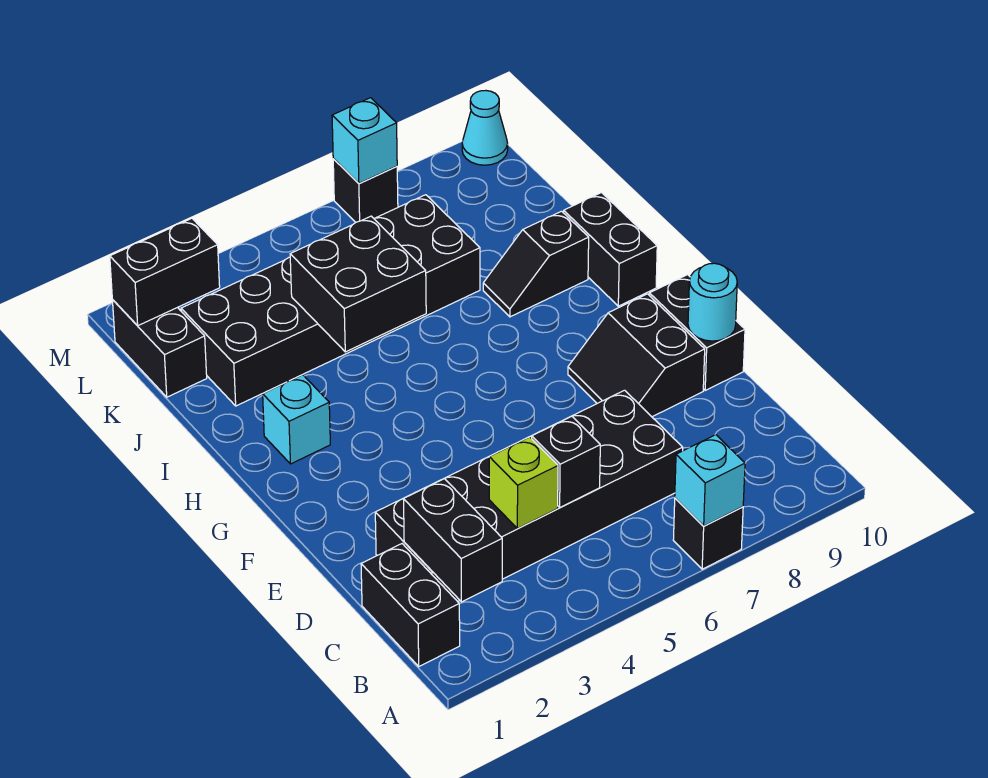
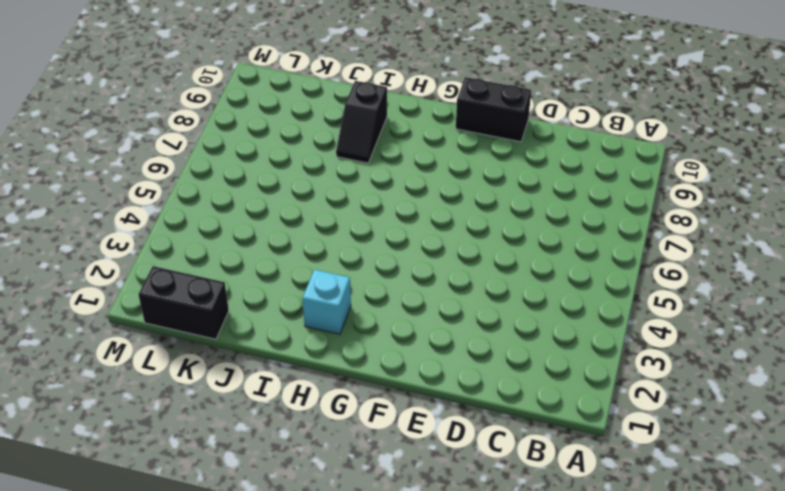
none -> black 1x1 brick [673,498,743,569]
none -> black 1x2 brick [361,544,460,666]
none -> black 2x6 brick [375,390,683,602]

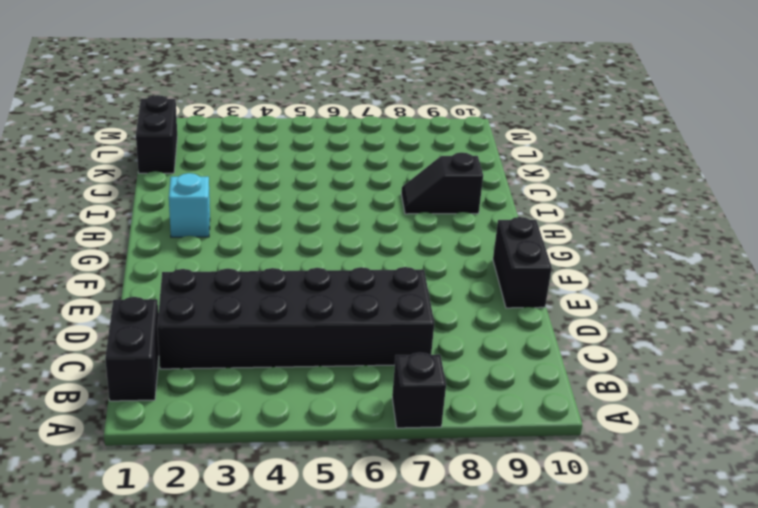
none -> black 2x2 slope [568,294,705,417]
none -> black 1x2 brick [564,193,657,306]
none -> black 2x6 brick [181,195,480,406]

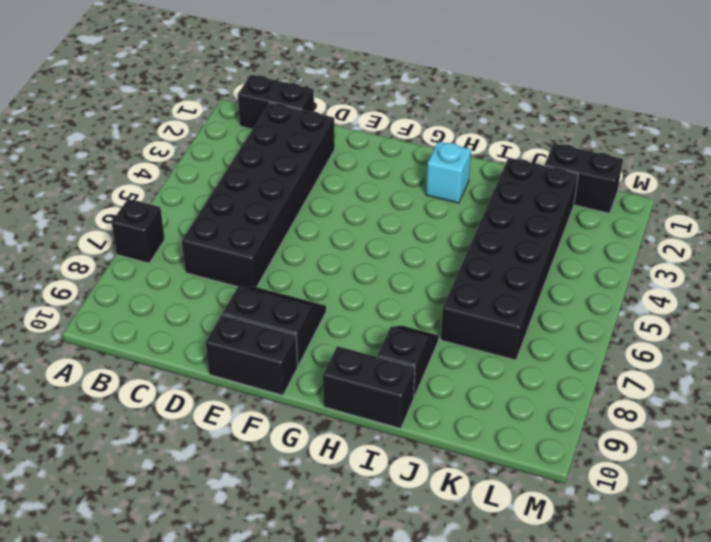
none -> black 1x1 brick [333,158,398,222]
none -> cyan 1x1 cone [462,91,508,165]
none -> cyan 1x1 brick [675,435,745,526]

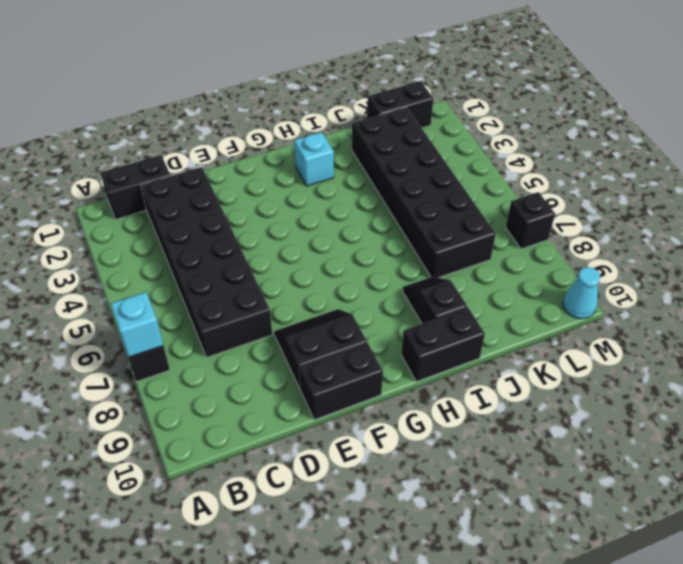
none -> black 1x2 brick [404,479,502,602]
none -> lime 1x1 brick [489,437,558,529]
none -> black 1x1 brick [532,417,600,508]

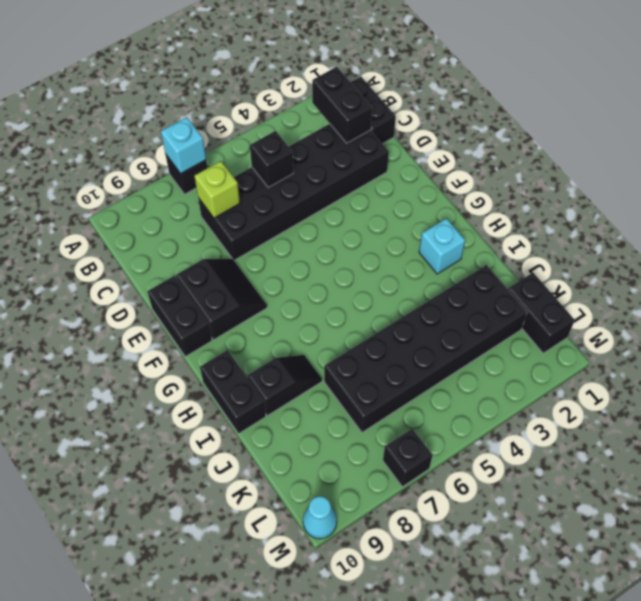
lime 1x1 brick [194,161,240,218] -> lime 1x1 brick moved to [489,437,558,529]
none -> cyan 1x1 round brick [688,263,737,341]
none -> black 2x2 brick [290,216,426,352]
none -> black 1x2 brick [110,218,220,326]

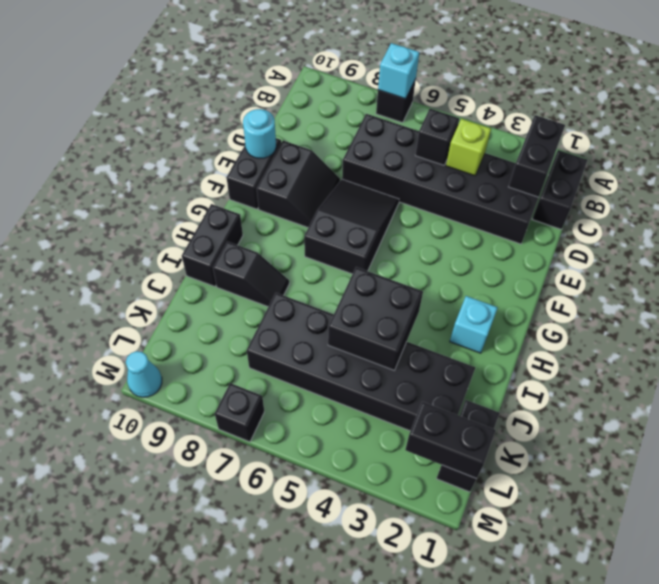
black 2x3 slope [304,179,399,274] -> none
none -> cyan 1x1 brick [332,98,397,184]

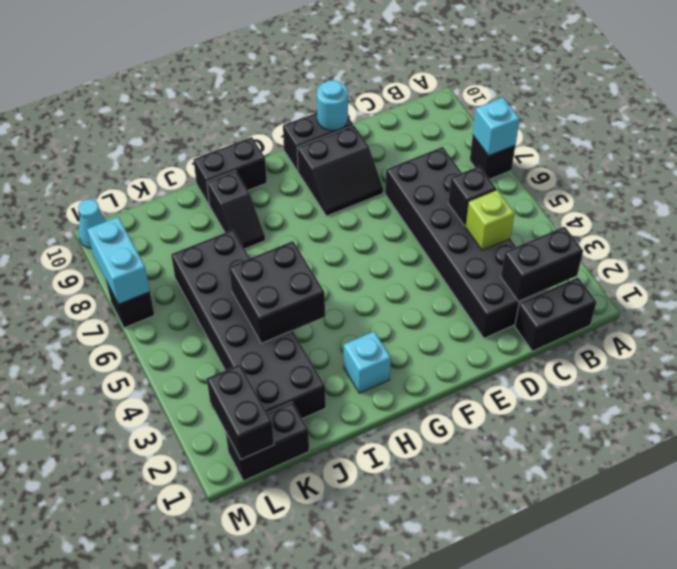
cyan 1x2 brick [87,217,150,304] -> cyan 1x1 brick [332,98,397,184]

